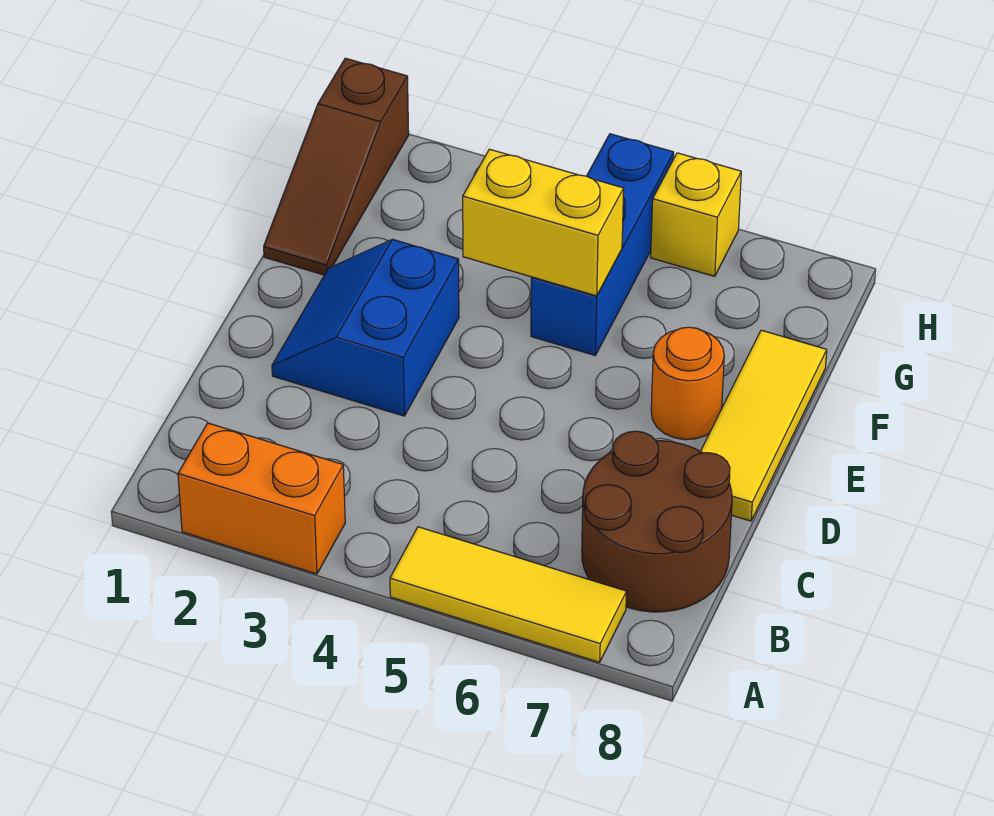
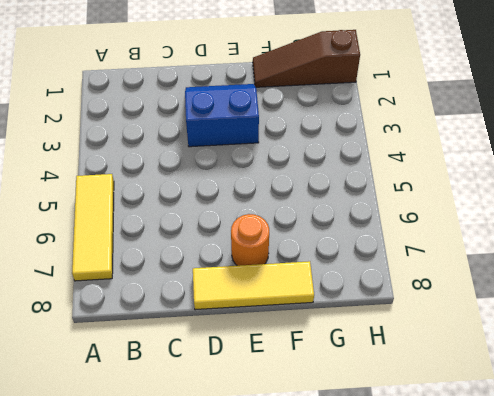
none -> orange 1x2 brick [178,423,345,574]
none -> brown 2x2 round brick [582,431,732,612]

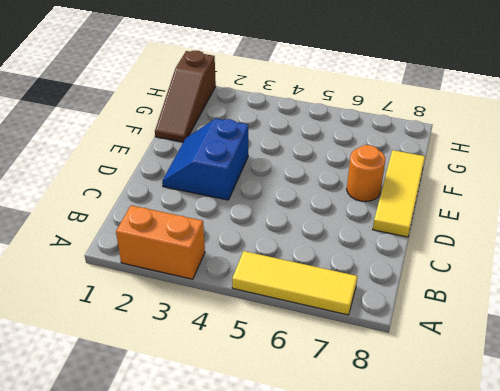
none -> brown 2x2 round brick [582,431,732,612]
none -> blue 1x3 brick [531,134,674,355]

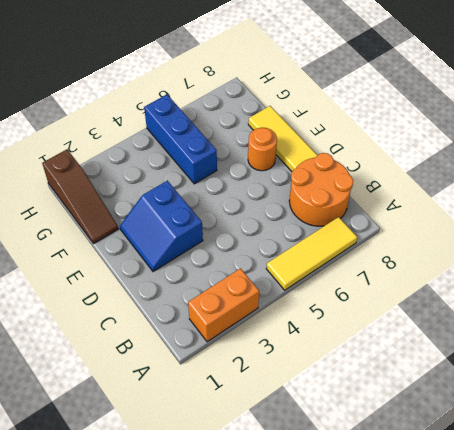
orange 2x2 round brick [289,153,353,226] -> brown 2x2 round brick [582,431,732,612]
none -> yellow 1x1 brick [651,153,741,276]
none -> yellow 1x2 brick [463,149,624,296]

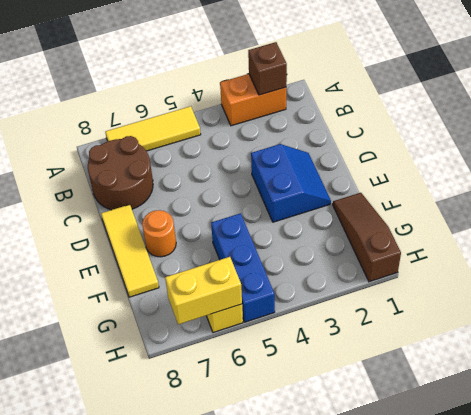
brown 1x1 brick [248,42,287,95] -> none
yellow 1x2 brick [165,257,242,324] -> yellow 1x2 brick moved to [463,149,624,296]

